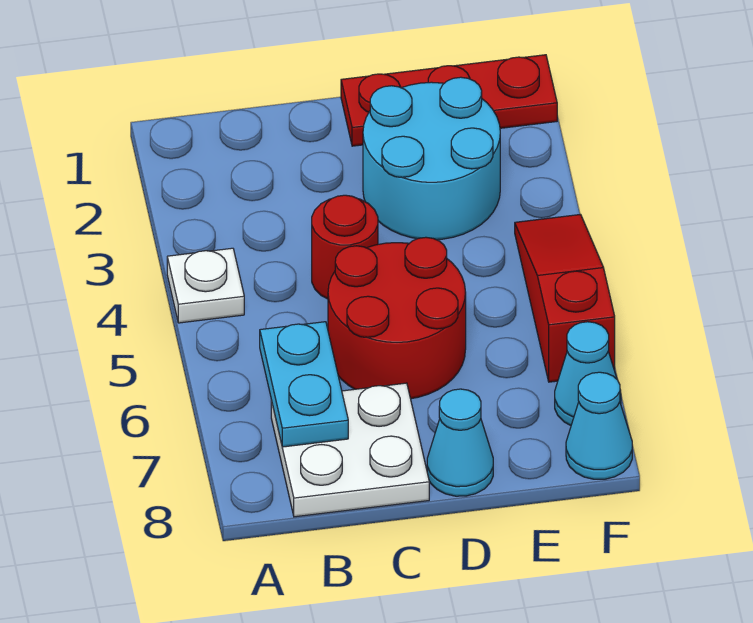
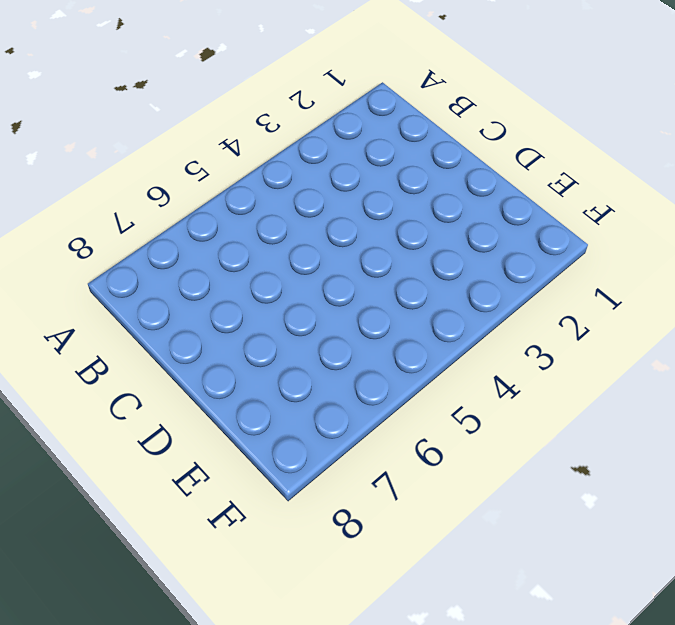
none -> white 1x1 plate [167,248,244,323]
none -> white 2x2 plate [271,383,429,517]

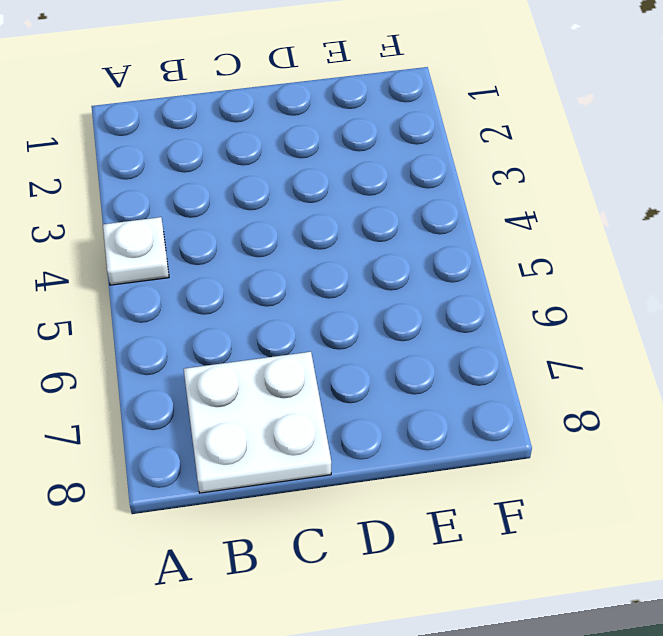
none -> red 1x1 round brick [312,195,378,299]
none -> red 2x2 round brick [328,237,466,399]

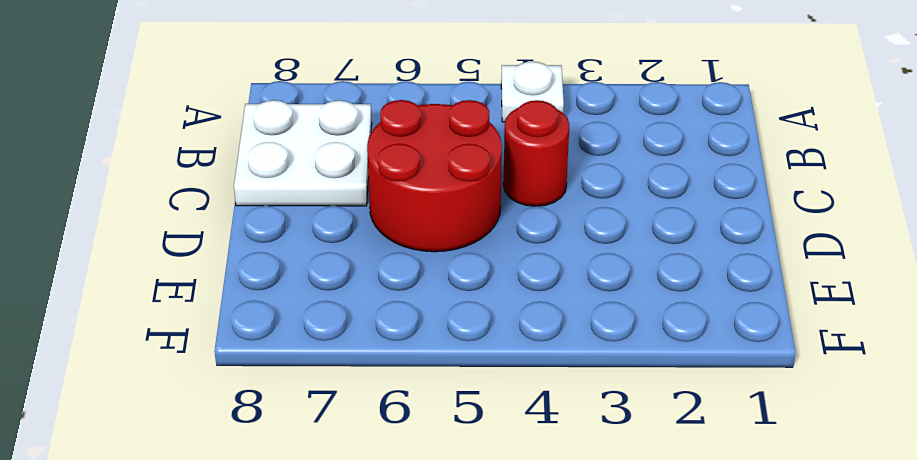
none -> red 1x3 plate [341,55,557,146]
none -> cyan 2x2 round brick [363,77,500,240]

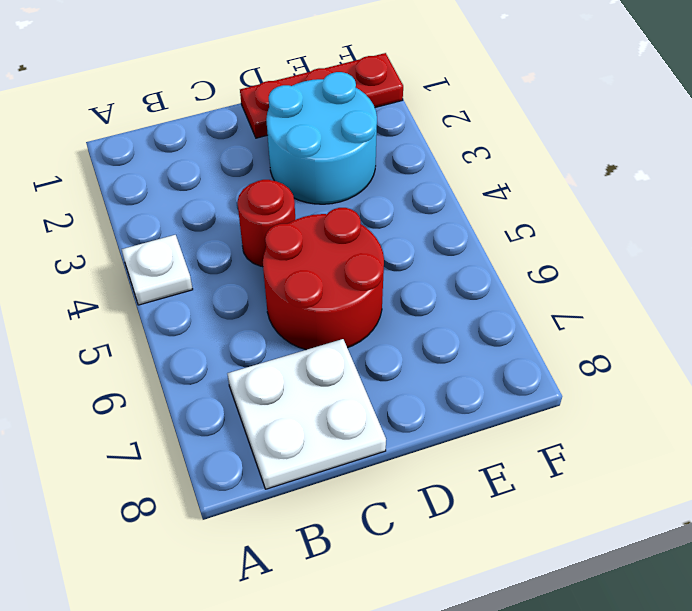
none -> cyan 1x1 cone [427,389,493,496]
none -> red 1x3 slope [515,215,615,382]

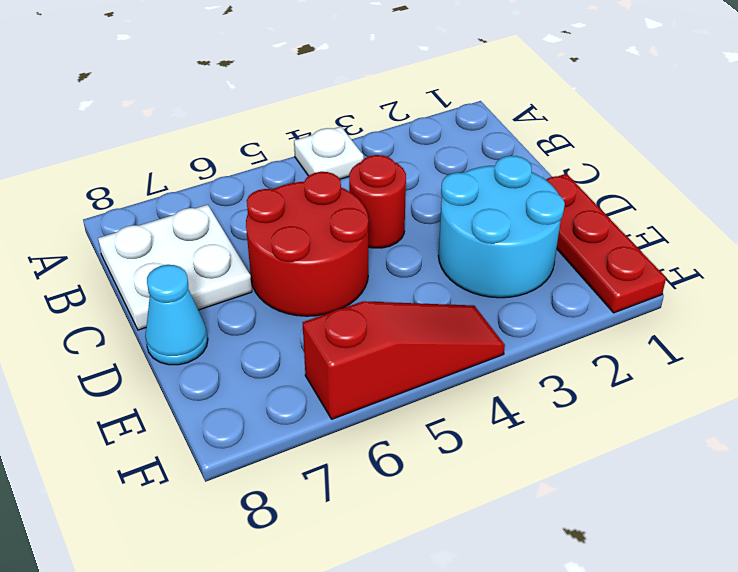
none -> cyan 1x1 cone [555,322,621,425]
none -> cyan 1x1 cone [566,372,632,479]

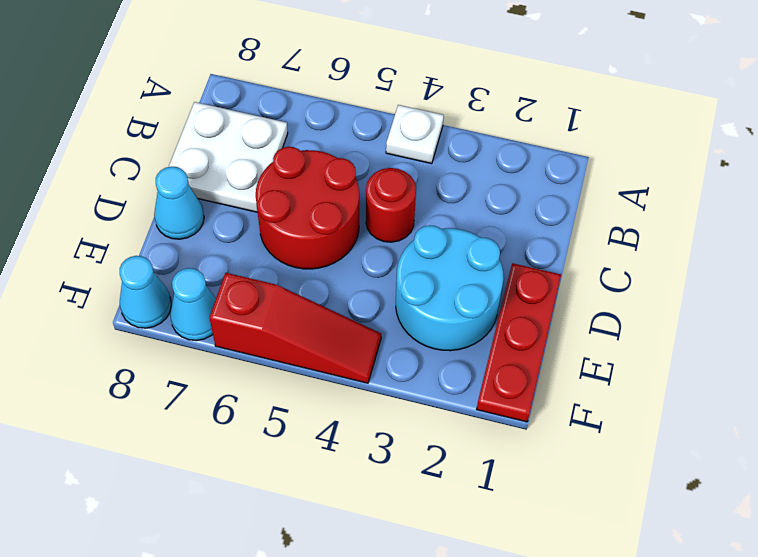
none -> cyan 1x2 plate [260,322,348,447]

